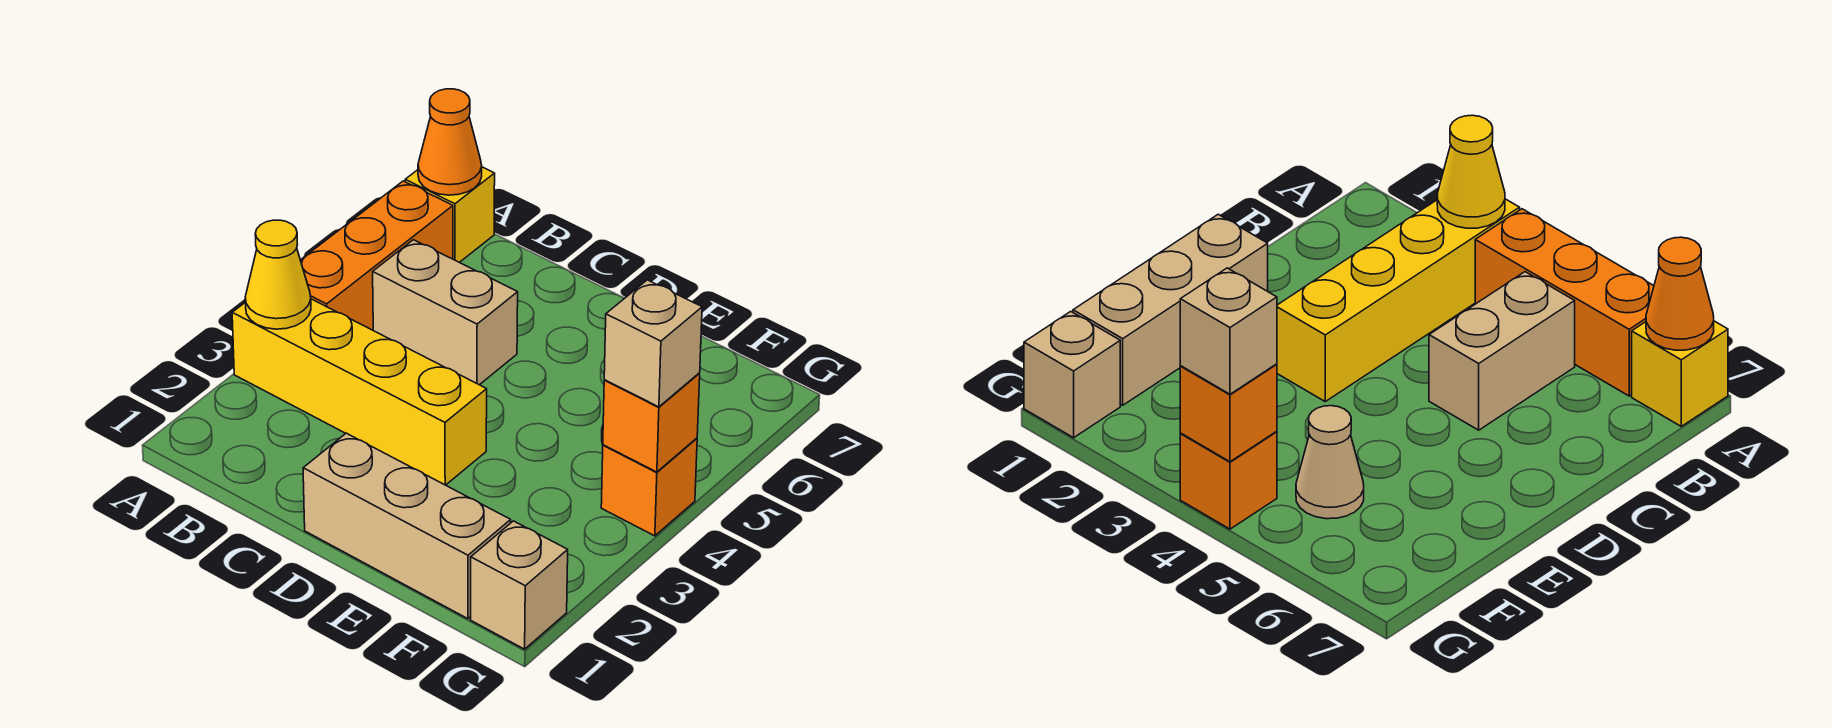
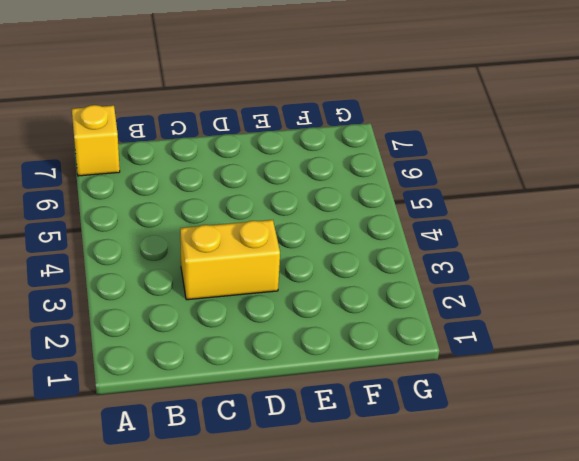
yellow 1x2 brick [180,220,280,300] -> yellow 1x4 brick [232,299,487,485]
none -> orange 1x3 brick [300,181,453,330]
none -> tan 1x2 brick [373,240,518,385]
none -> tan 1x3 brick [303,433,511,619]

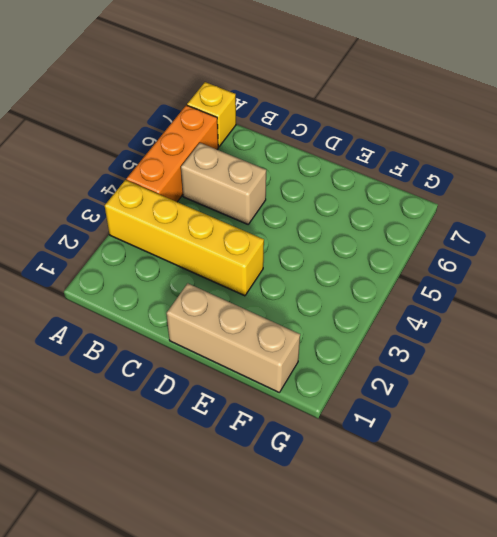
none -> tan 1x1 cone [1296,406,1364,519]
none -> tan 1x1 brick [471,521,568,649]
none -> orange 1x1 brick [601,438,697,536]

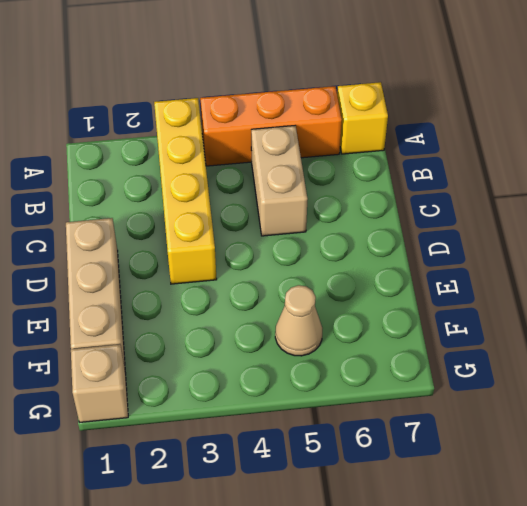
none -> orange 1x1 brick [601,438,697,536]
none -> yellow 1x1 cone [245,220,311,329]
none -> orange 1x1 cone [418,89,482,195]

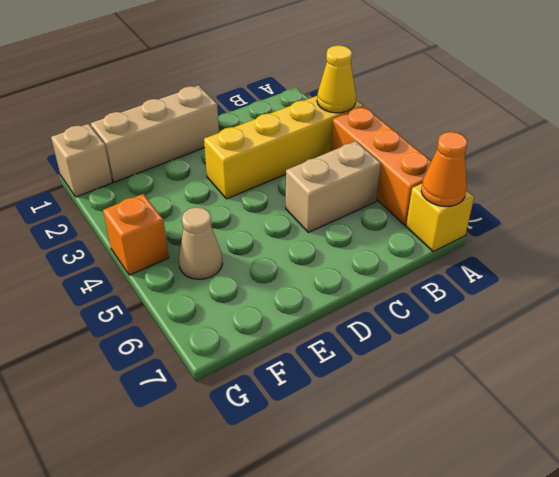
none -> orange 1x1 brick [603,373,700,472]
none -> tan 1x1 brick [604,280,702,407]

